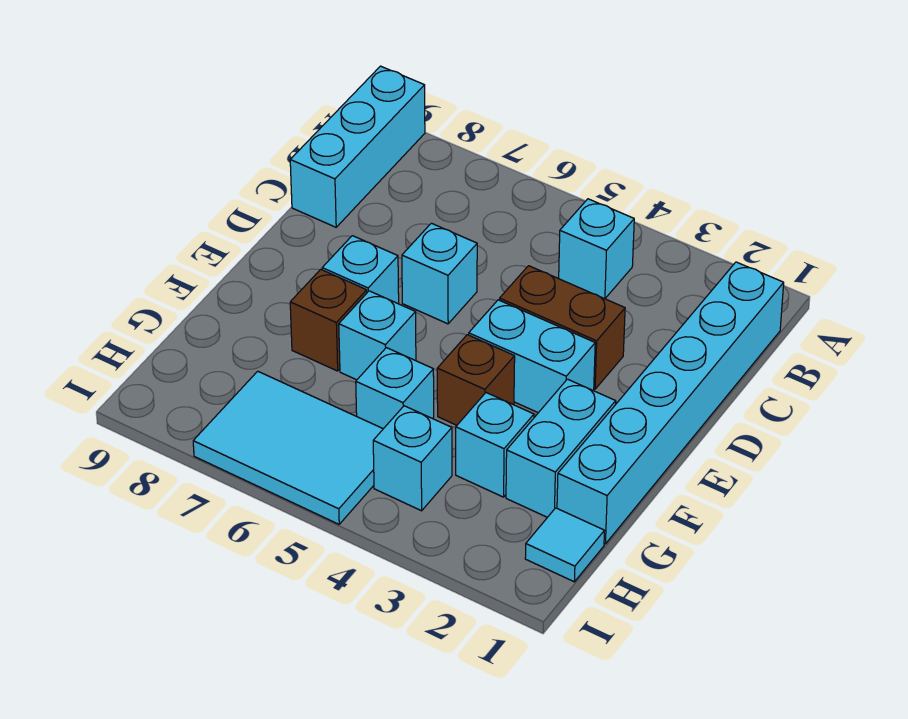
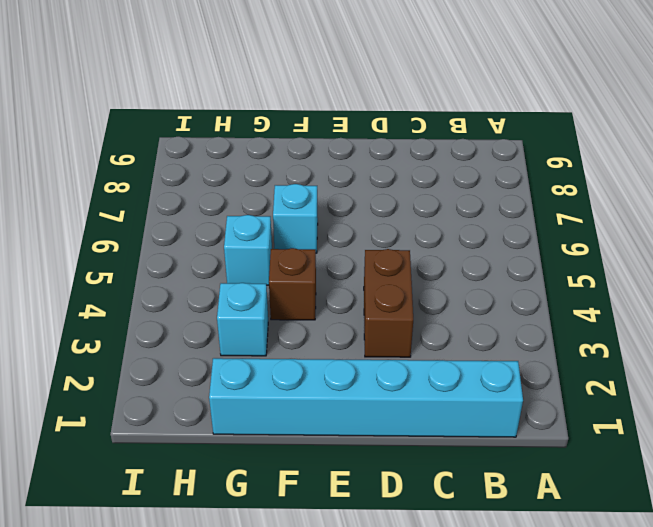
none -> cyan 1x3 brick [290,66,425,227]
none -> cyan 1x1 brick [559,199,634,299]
none -> cyan 1x1 brick [402,223,477,324]

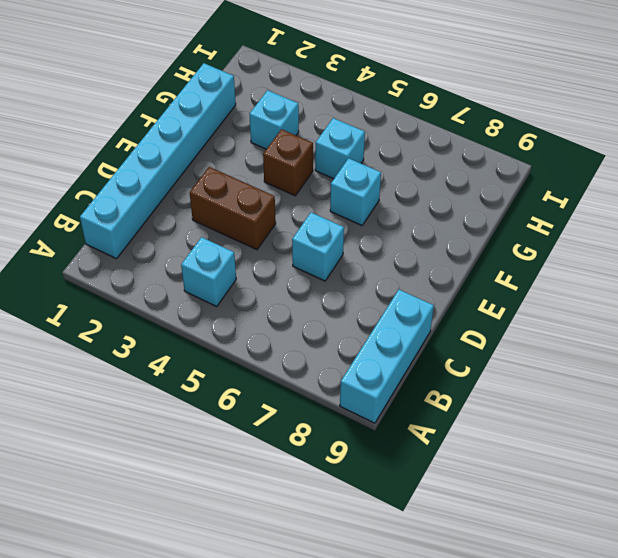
none -> cyan 1x2 brick [469,300,595,413]
none -> cyan 1x1 brick [322,236,399,304]
none -> cyan 1x2 brick [506,379,616,517]

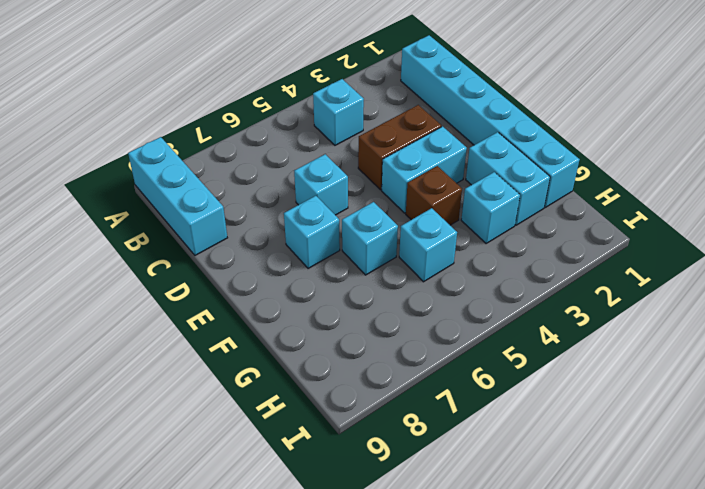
none -> brown 1x1 brick [290,269,367,371]
none -> cyan 1x1 tile [525,508,604,582]
none -> cyan 1x1 brick [373,406,452,511]

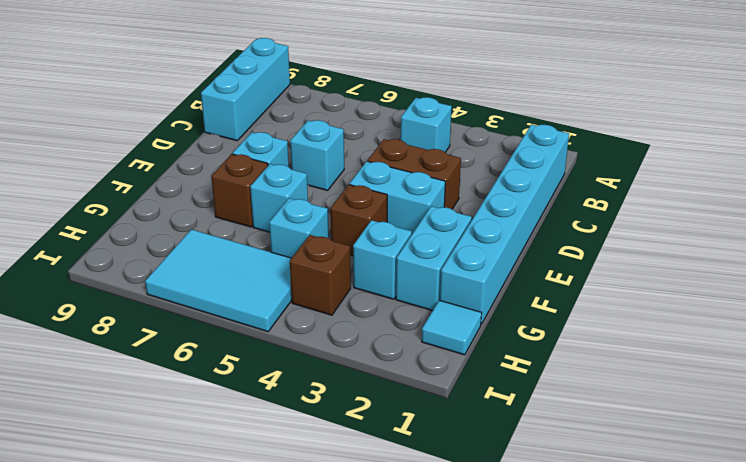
brown 1x1 brick [290,235,351,315] -> cyan 1x1 brick [373,406,452,511]

